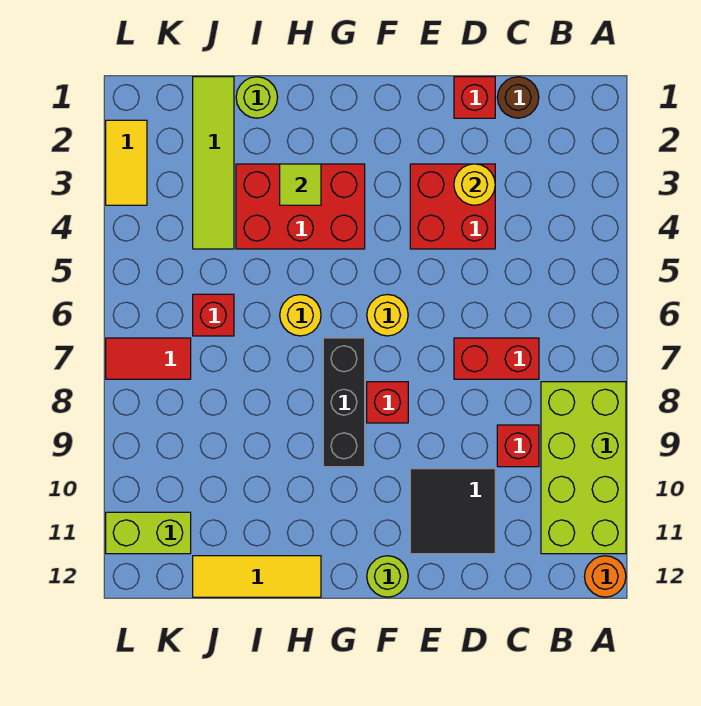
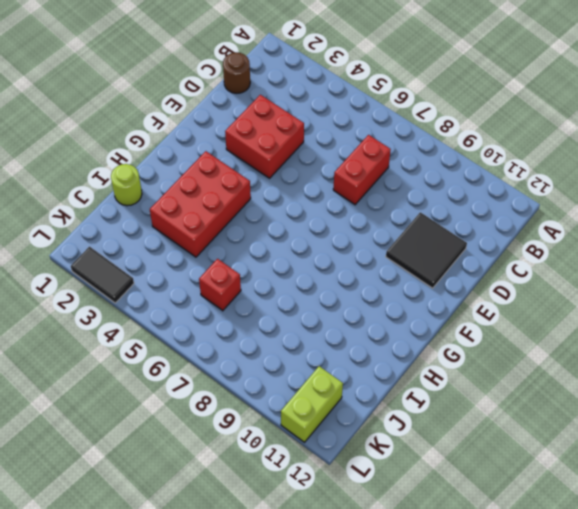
black 1x2 tile [71,247,134,303] -> yellow 1x2 tile [106,120,147,205]
none -> lime 2x4 brick [541,382,626,554]
none -> orange 1x1 round brick [585,556,626,597]
none -> red 1x1 brick [497,425,539,467]

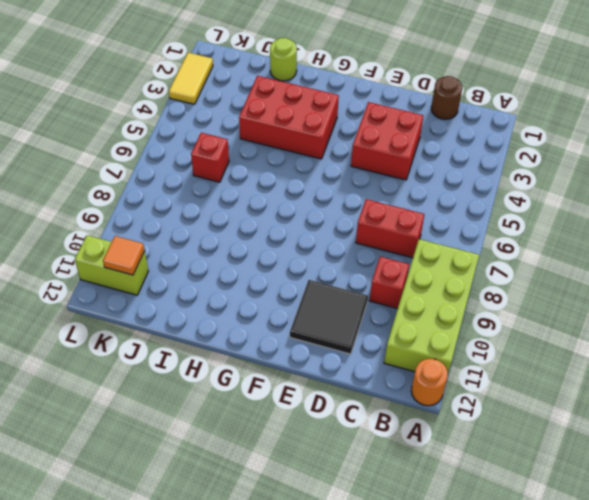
orange 1x1 tile [103,236,145,275] -> none
none -> red 1x1 brick [454,77,495,118]
none -> yellow 1x1 round brick [367,295,408,336]
none -> red 1x1 brick [367,382,408,423]

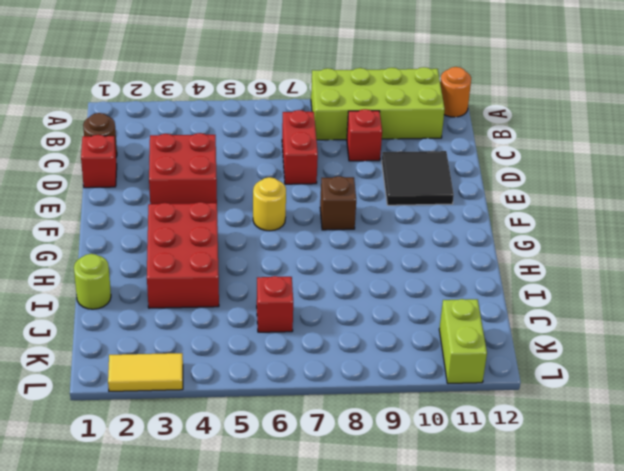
brown 1x1 brick [320,176,356,230] -> red 1x1 brick [367,382,408,423]
none -> lime 1x1 round brick [367,556,408,597]
none -> black 1x3 brick [323,338,365,467]
none -> yellow 1x1 round brick [280,295,321,336]

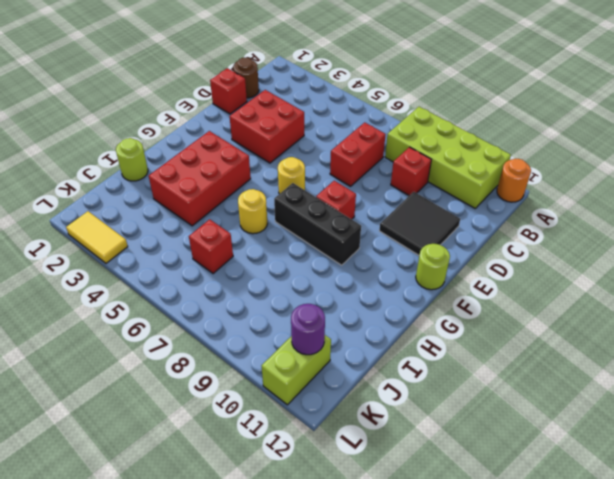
purple 1x1 round brick [291,304,325,355] -> none
none -> yellow 1x3 tile [193,556,321,597]
none -> lime 1x4 tile [193,77,234,249]
none -> red 1x2 tile [106,338,191,379]

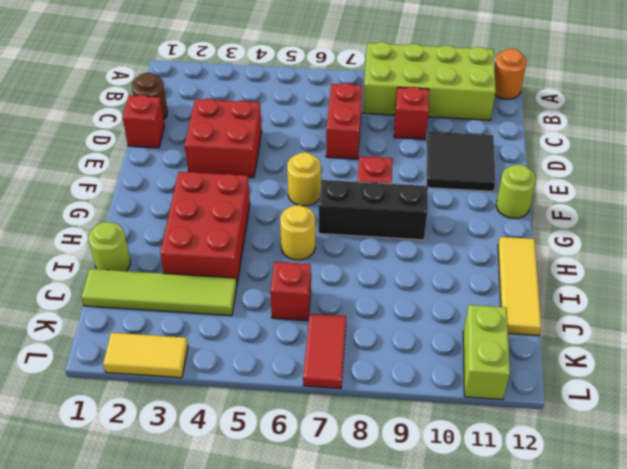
none -> yellow 1x1 round brick [454,164,495,205]
none -> lime 1x1 tile [280,164,321,205]

